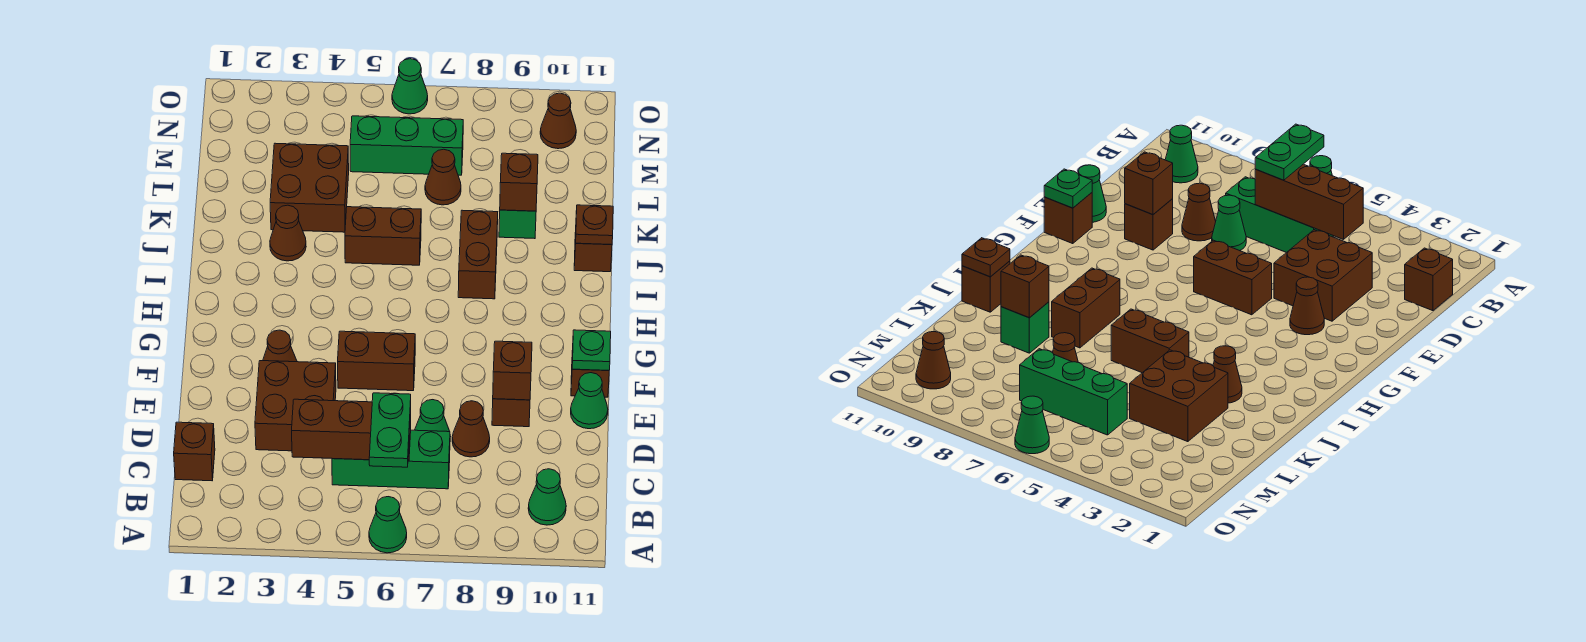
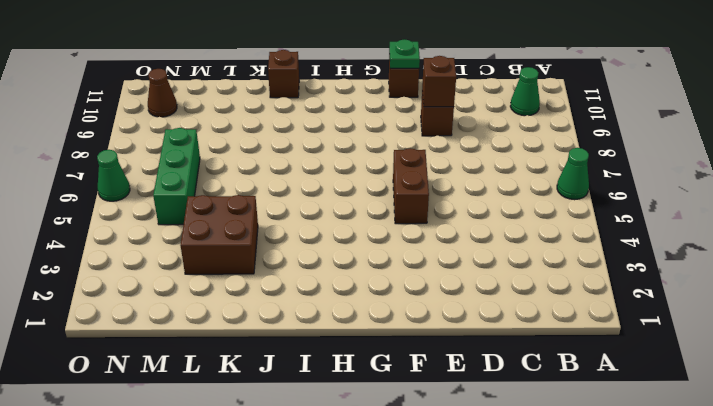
none -> brown 1x1 brick [174,422,215,481]
none -> green 1x3 brick [332,430,450,489]
none -> brown 2x2 brick [255,361,336,451]

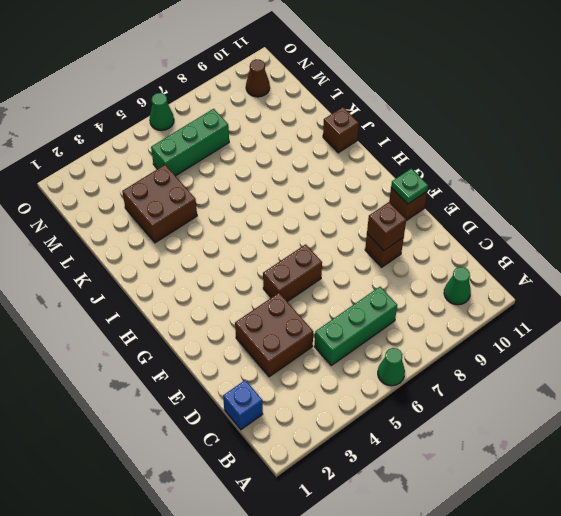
blue 1x1 brick [223,380,263,429] -> brown 1x1 brick [174,422,215,481]
none -> green 1x1 cone [415,400,451,437]
none -> brown 1x1 cone [452,401,490,457]
none -> green 1x1 cone [571,373,608,429]

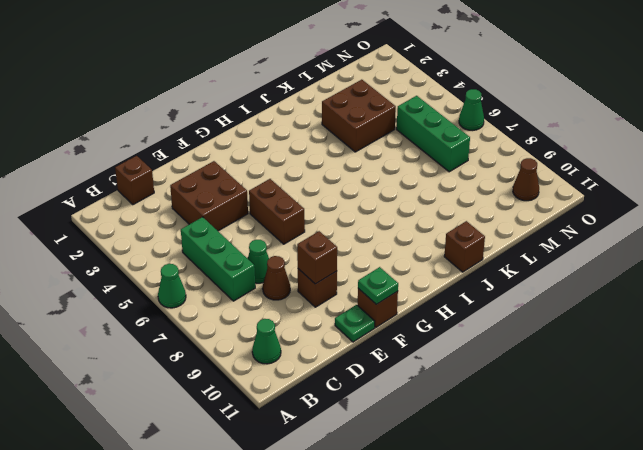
green 1x1 plate [335,305,375,342] -> green 1x1 cone [571,373,608,429]
none -> brown 1x1 cone [263,330,297,362]
none -> brown 1x2 brick [458,210,498,299]
none -> brown 1x1 cone [270,205,306,261]

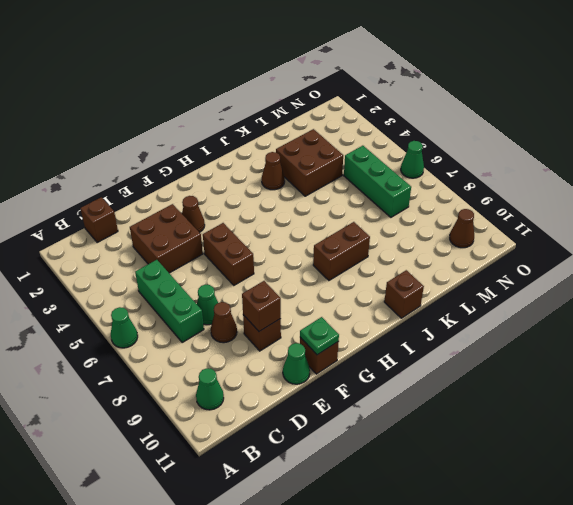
none -> brown 1x2 brick [345,207,421,265]
none -> green 1x1 brick [499,210,536,239]
none -> brown 1x1 cone [425,149,461,205]

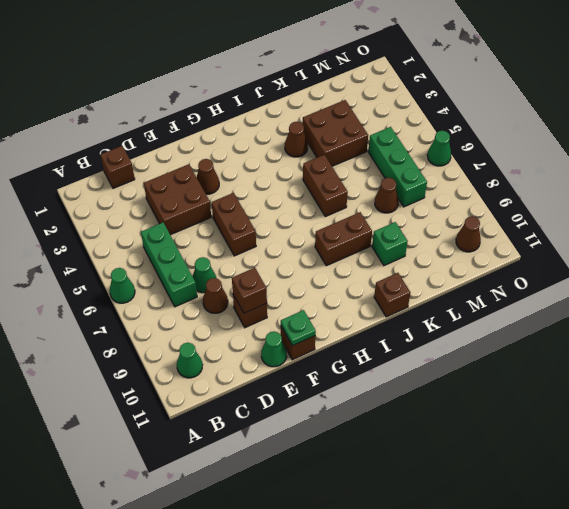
none -> brown 1x3 brick [292,399,411,461]
none -> brown 1x1 plate [576,205,613,245]
none -> brown 1x1 brick [500,153,538,211]

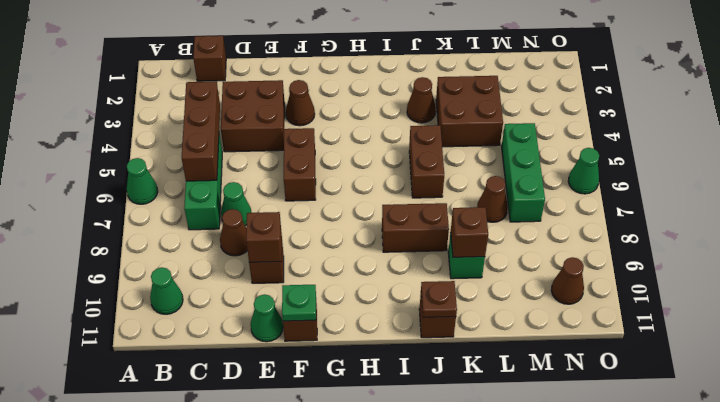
none -> green 1x2 plate [369,393,411,467]

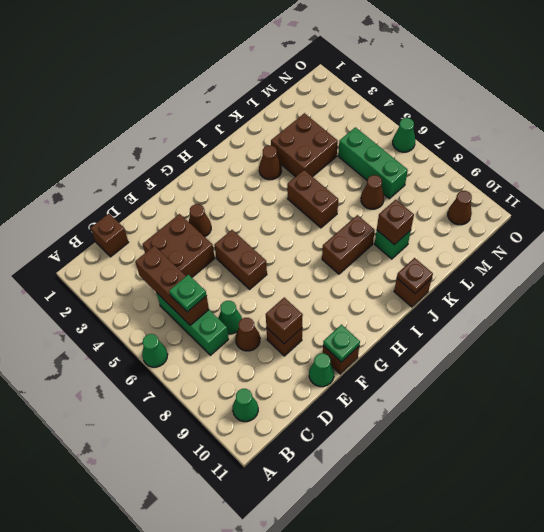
green 1x1 plate [169,275,207,312] -> green 1x2 plate [369,393,411,467]

